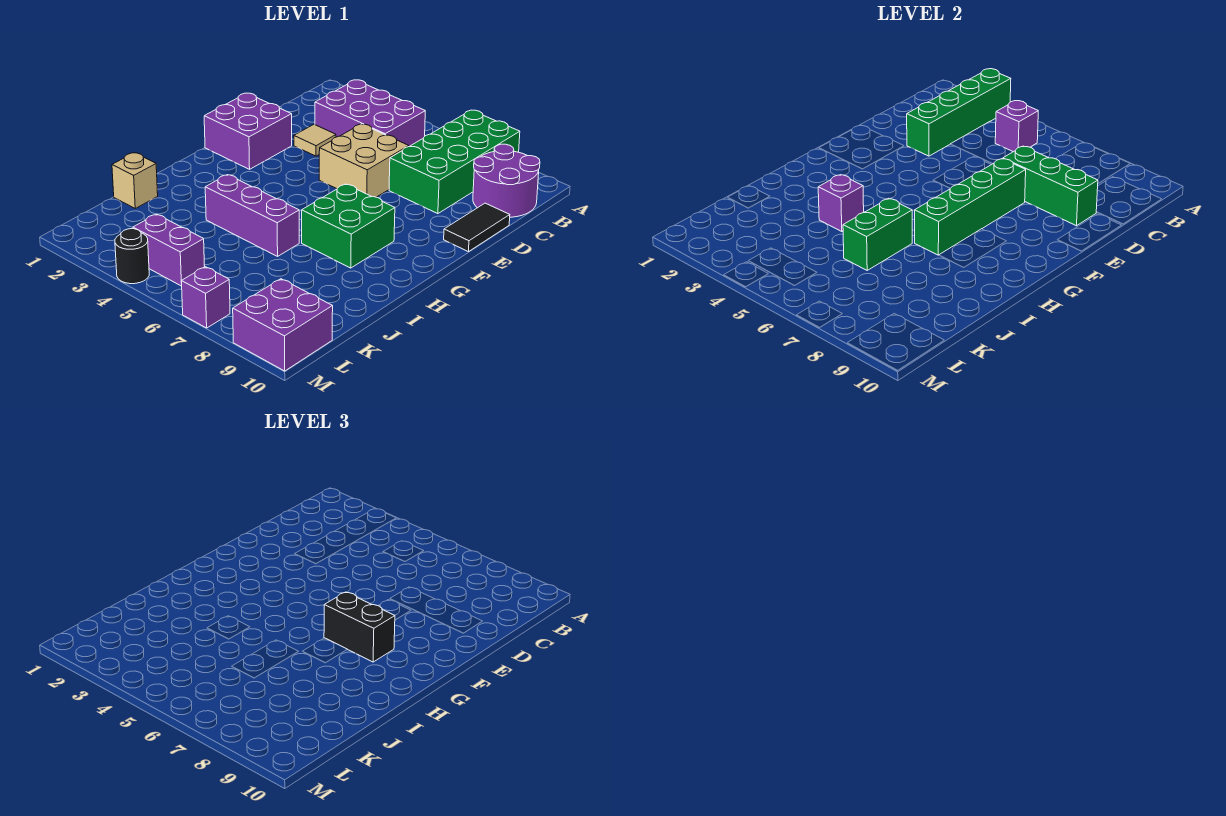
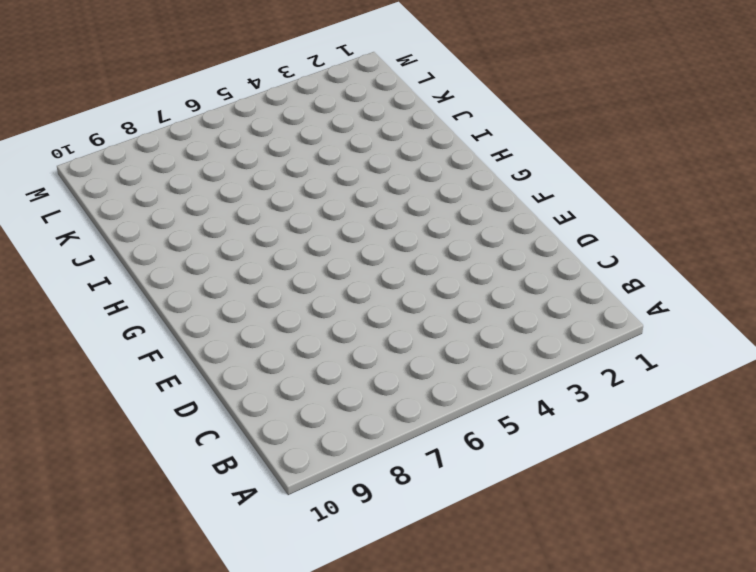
none -> green 2x4 brick [389,110,520,214]
none -> purple 2x3 brick [315,80,425,147]
none -> purple 2x2 round brick [473,144,540,217]

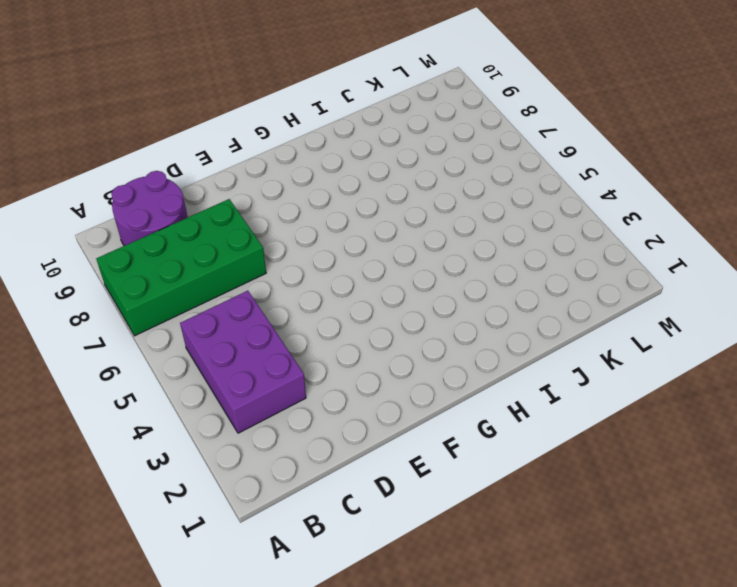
none -> tan 1x1 tile [294,124,336,156]
none -> tan 2x2 brick [319,124,409,197]
none -> black 1x2 tile [444,203,510,252]

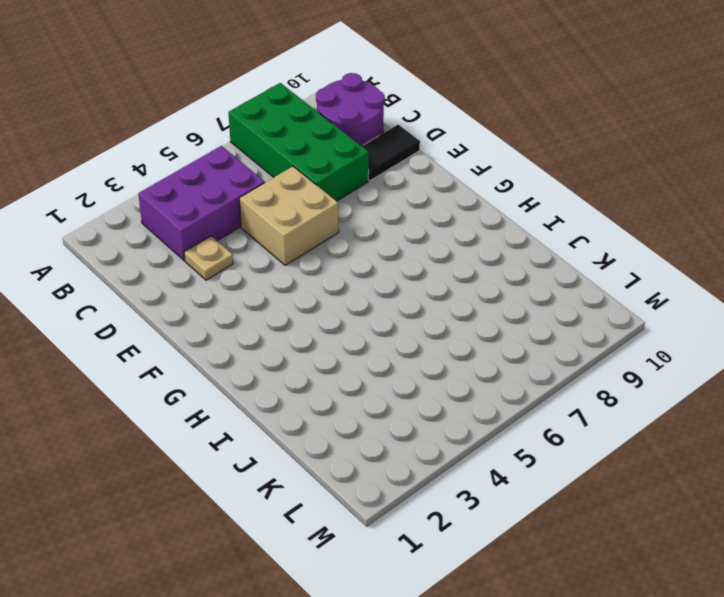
tan 1x1 plate [184,236,233,280] -> tan 1x1 tile [294,124,336,156]
black 1x2 tile [362,125,420,181] -> black 1x2 tile turned to [444,203,510,252]
none -> purple 2x2 brick [204,93,292,169]
none -> green 2x2 brick [302,184,395,268]
none -> purple 1x3 brick [205,175,299,256]

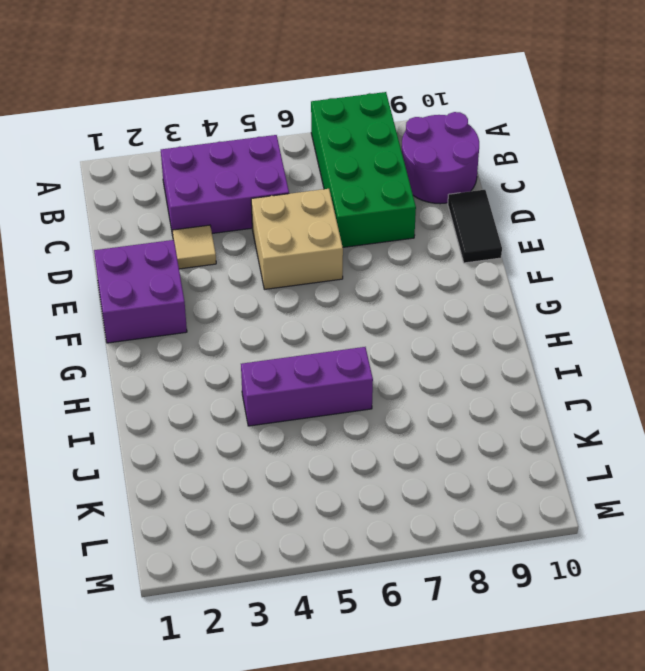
none -> green 2x2 brick [302,184,395,268]
none -> tan 1x1 brick [112,153,158,208]
none -> purple 1x2 brick [133,214,205,286]

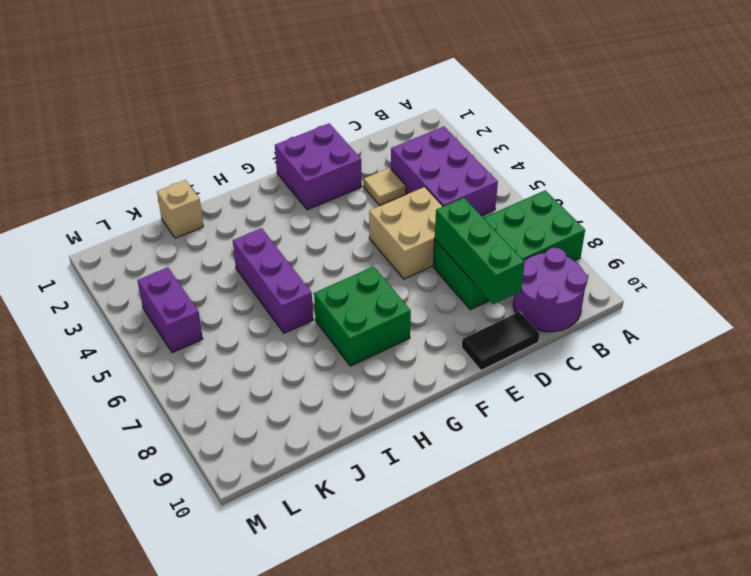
none -> purple 2x2 brick [233,279,333,371]
none -> black 1x1 round brick [115,229,149,284]
none -> purple 1x1 brick [182,267,230,328]

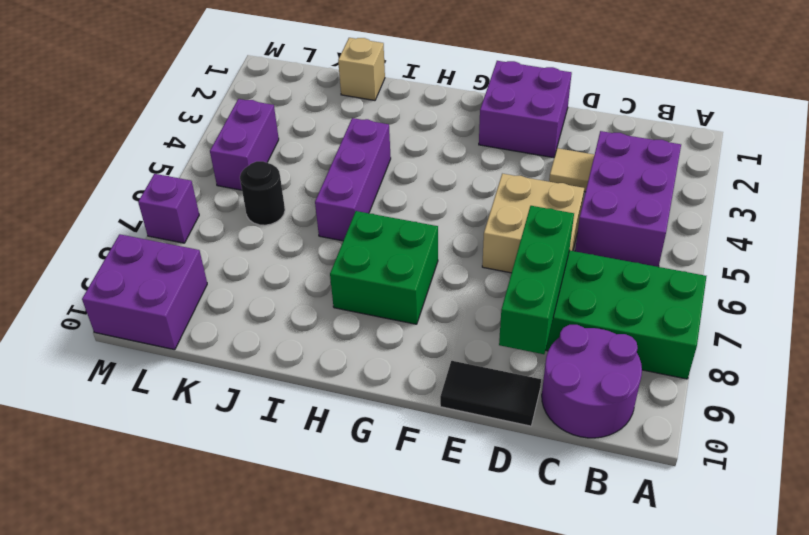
black 1x1 round brick [240,161,285,225] -> black 1x1 round brick moved to [115,229,149,284]
none -> green 1x4 brick [907,69,1011,156]
none -> purple 1x1 brick [995,101,1038,152]
none -> green 1x4 brick [915,159,1026,255]

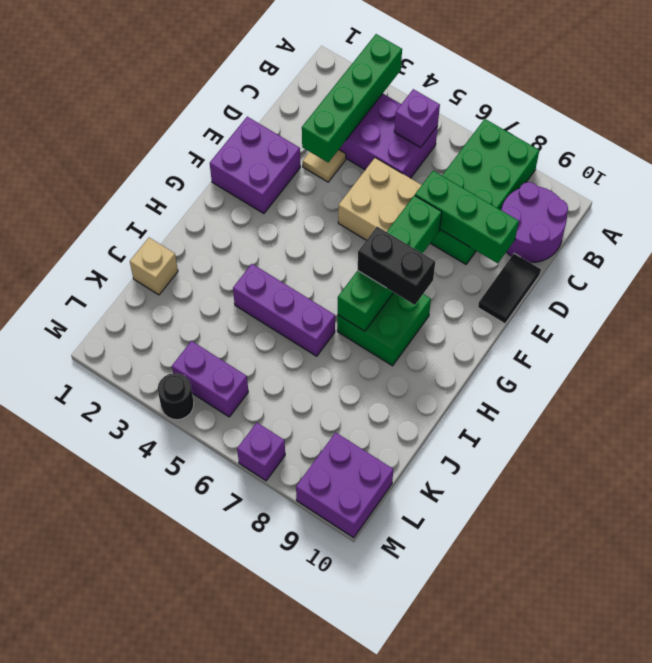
none -> purple 1x1 brick [818,175,864,232]
none -> green 1x2 brick [843,198,912,270]

